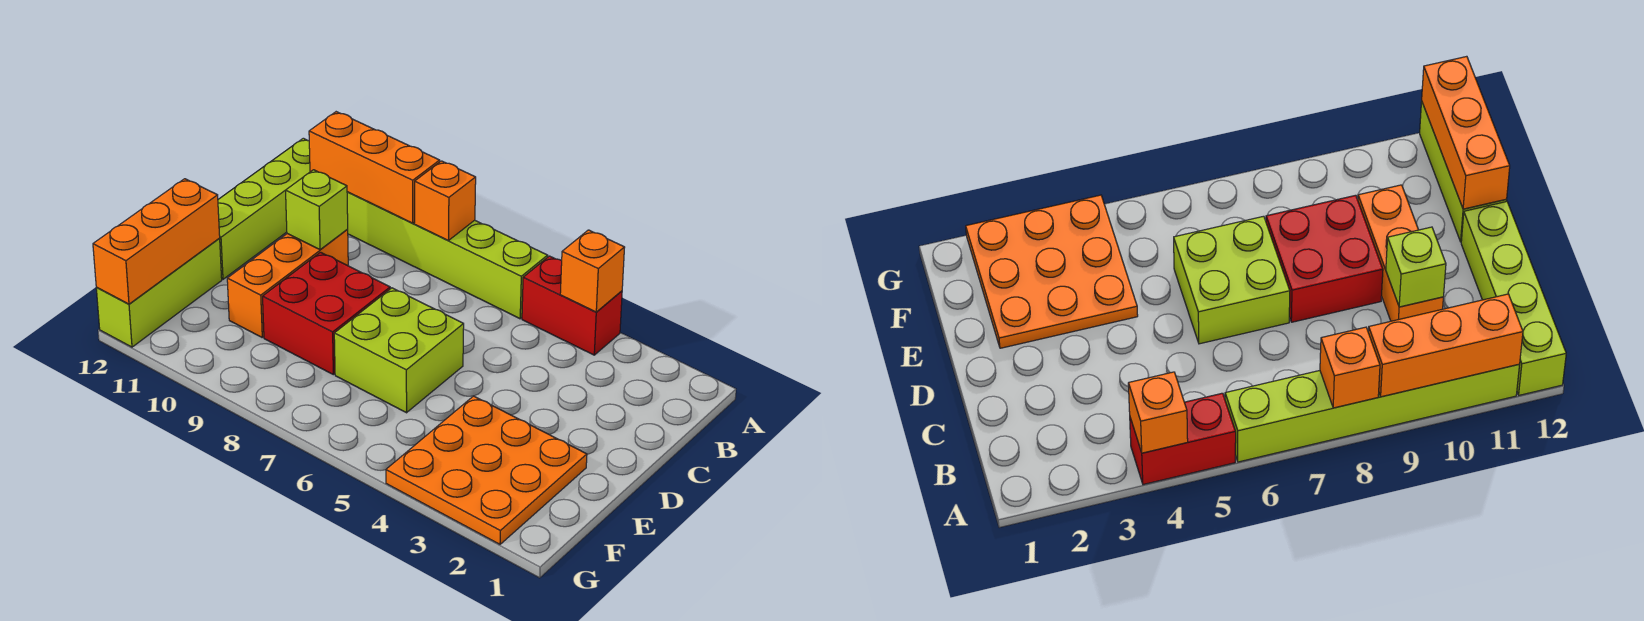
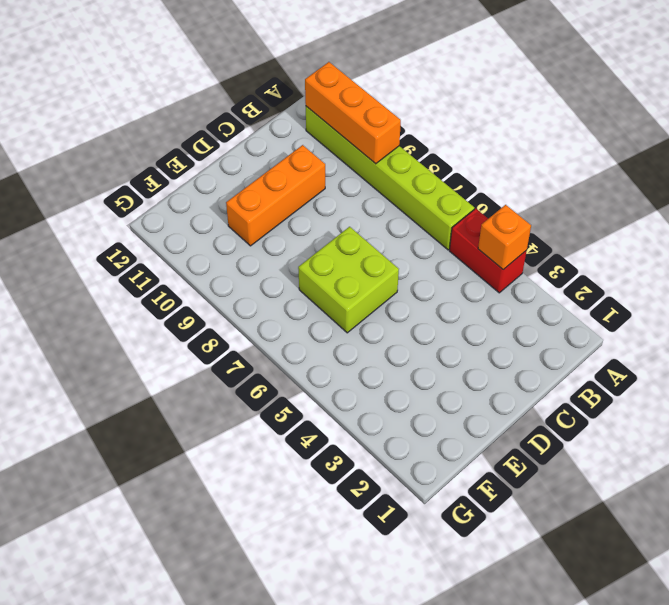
none -> lime 1x4 brick [218,138,310,279]
none -> red 2x2 brick [263,252,390,375]
none -> orange 3x3 plate [386,396,587,544]

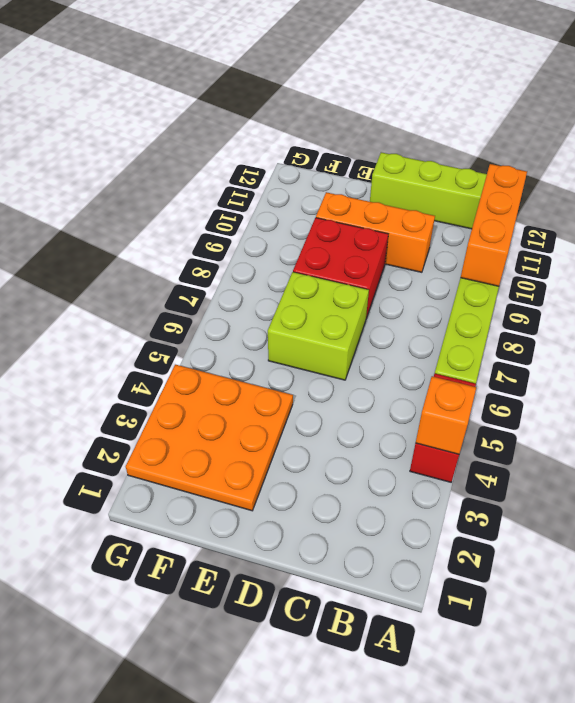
none -> lime 1x3 brick [96,239,222,347]
none -> orange 1x1 brick [414,161,476,241]
none -> lime 1x1 brick [286,170,348,250]

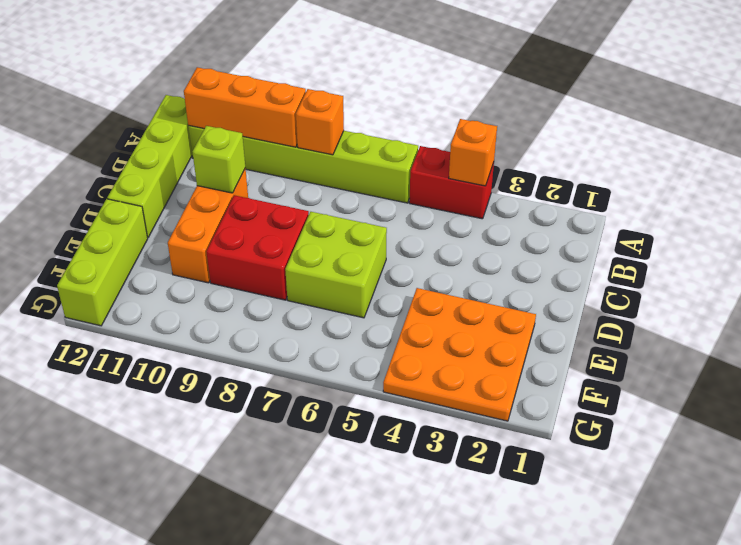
none -> orange 1x3 brick [93,179,220,304]

